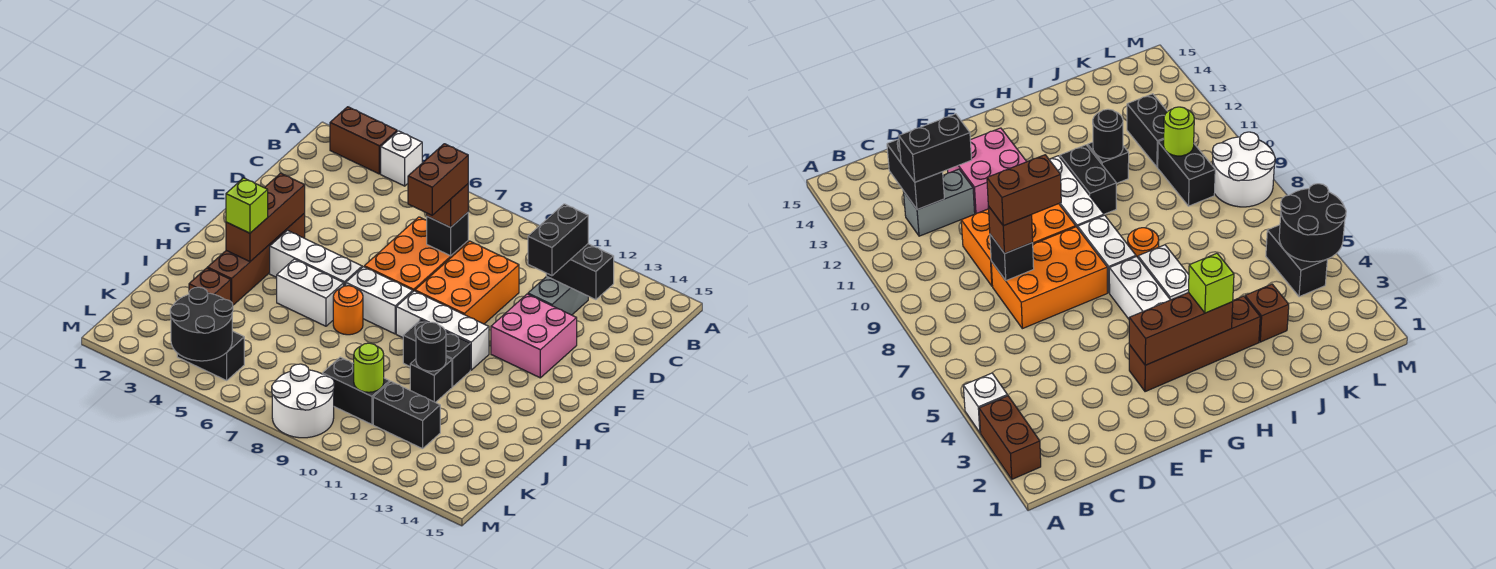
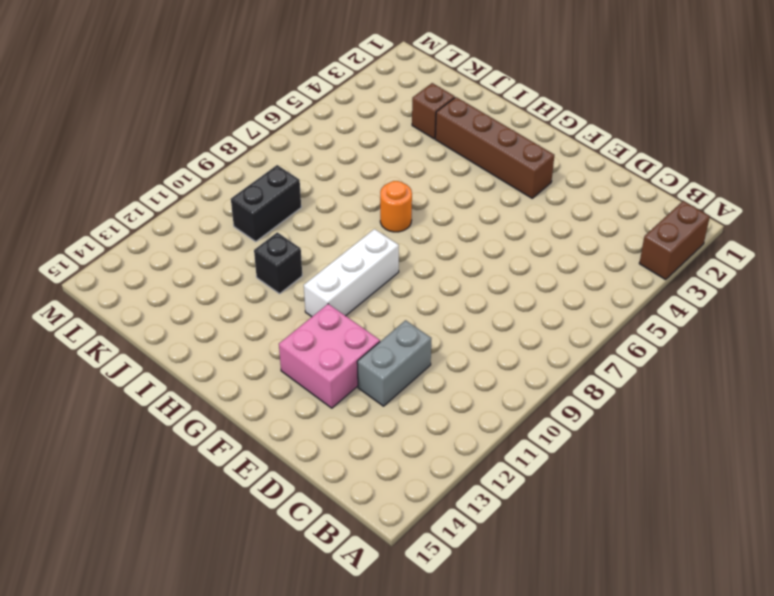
grey 1x2 brick [357,320,431,406] -> grey 1x2 brick turned to [528,276,588,315]
none -> white 1x1 brick [381,131,422,186]
none -> orange 2x3 brick [364,217,468,291]
none -> orange 2x3 brick [415,241,519,324]

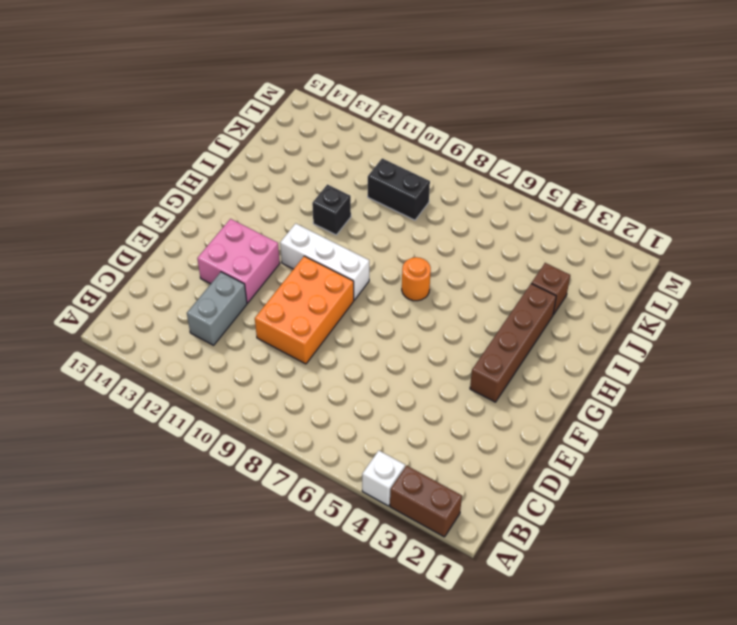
none -> orange 2x3 brick [364,217,468,291]
none -> white 1x3 brick [270,230,362,286]
none -> white 1x2 brick [346,267,413,334]

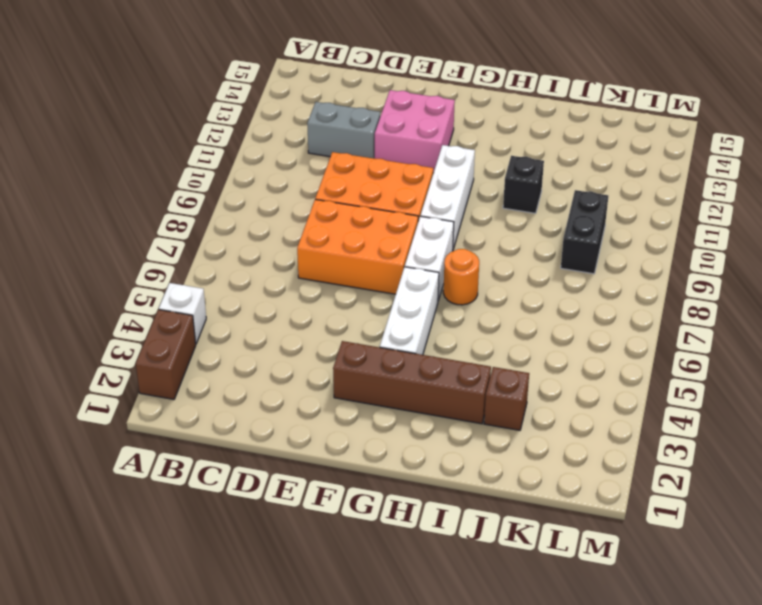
none -> white 1x2 brick [277,259,344,326]
none -> black 1x2 brick [403,320,470,387]
none -> black 1x2 brick [373,382,440,449]

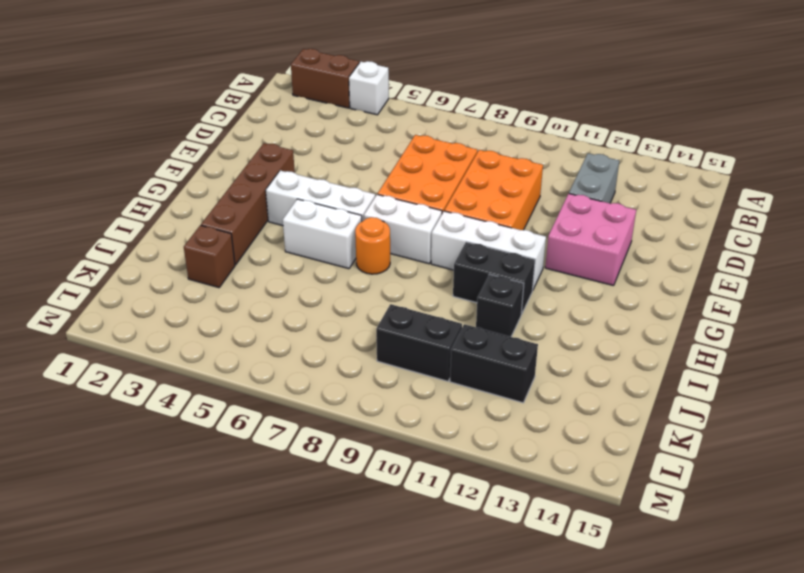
none -> black 1x2 brick [177,331,244,380]
none -> white 2x2 round brick [272,364,334,438]
none -> black 1x2 brick [546,244,614,300]

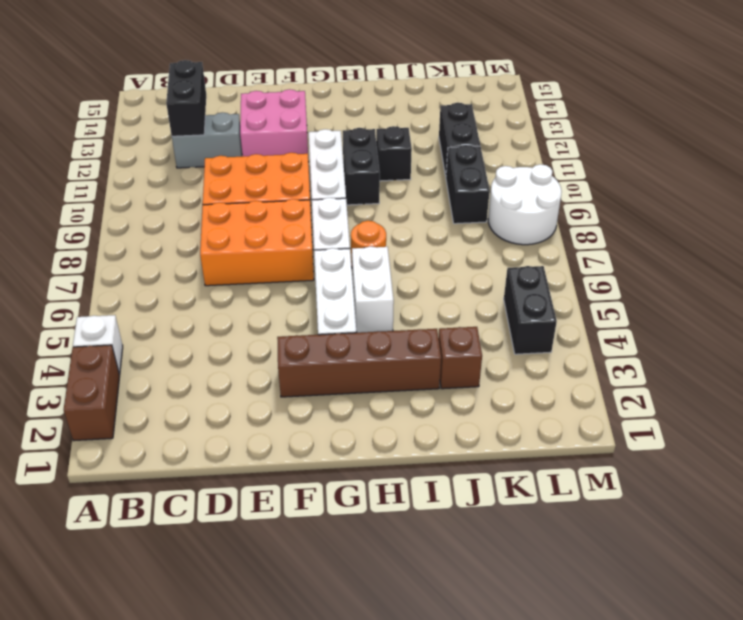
none -> black 1x1 brick [427,212,468,256]
none -> brown 1x3 brick [226,173,305,262]
none -> black 1x1 round brick [416,322,446,371]

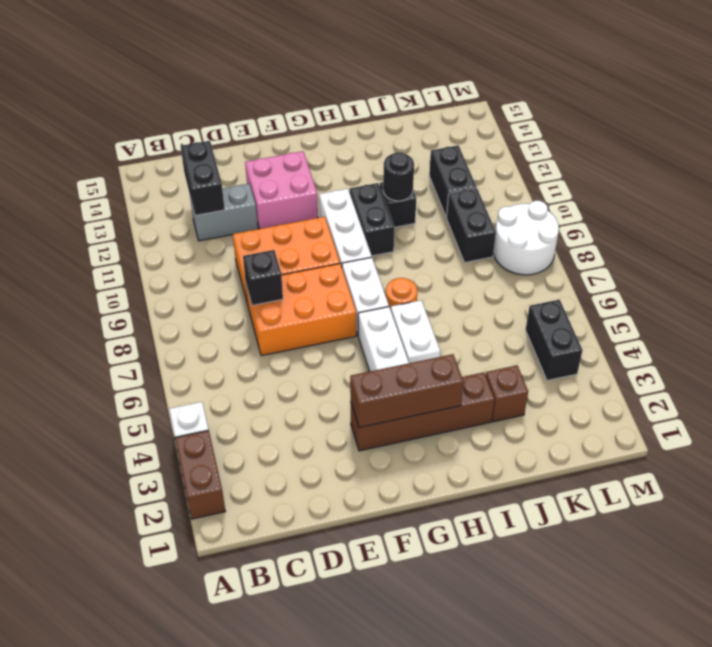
none -> lime 1x1 round brick [354,343,384,392]
none -> black 2x2 round brick [170,287,233,361]
none -> black 1x2 brick [528,204,588,276]

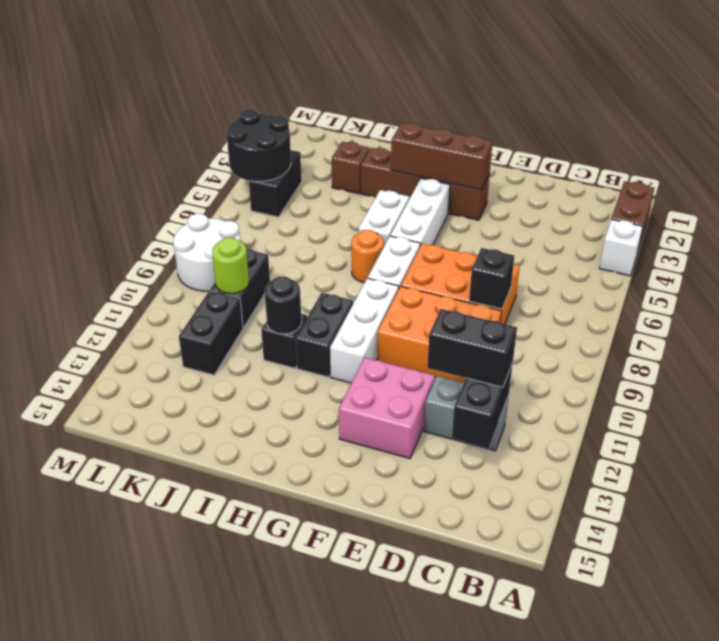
none -> brown 1x1 brick [427,184,468,227]
none -> lime 1x1 brick [226,178,268,233]
none -> brown 1x2 brick [408,144,468,215]

